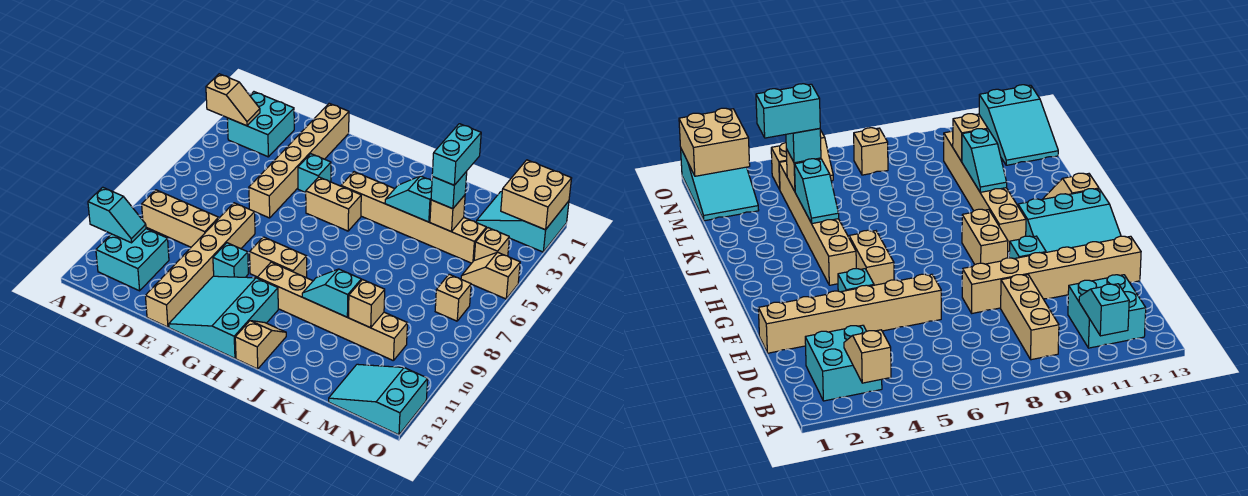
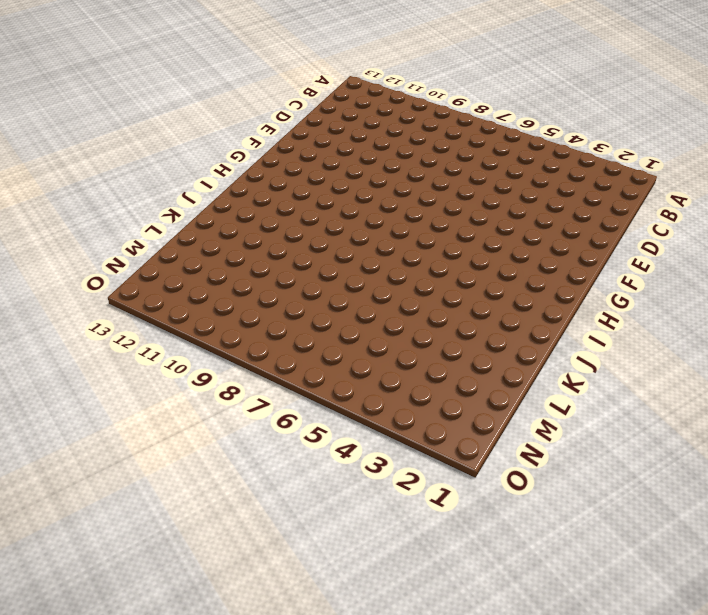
none -> cyan 2x2 brick [227,92,294,157]
none -> tan 1x3 brick [142,190,219,247]
none -> cyan 2x2 brick [96,229,169,291]

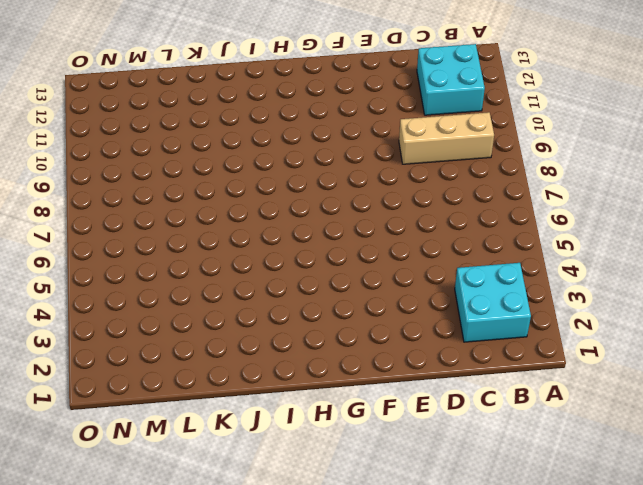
none -> tan 1x6 brick [249,103,349,218]
none -> tan 1x6 brick [145,203,255,327]
none -> cyan 1x1 brick [298,154,331,193]

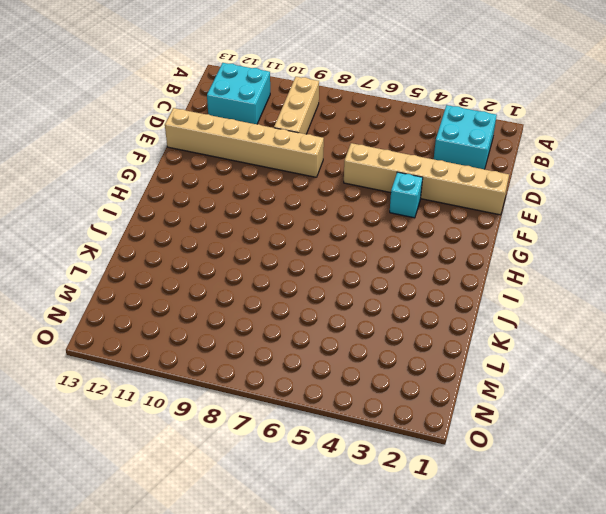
none -> cyan 1x1 brick [213,243,248,277]
none -> cyan 3x3 slope [169,276,278,358]
none -> tan 1x2 brick [306,177,361,231]

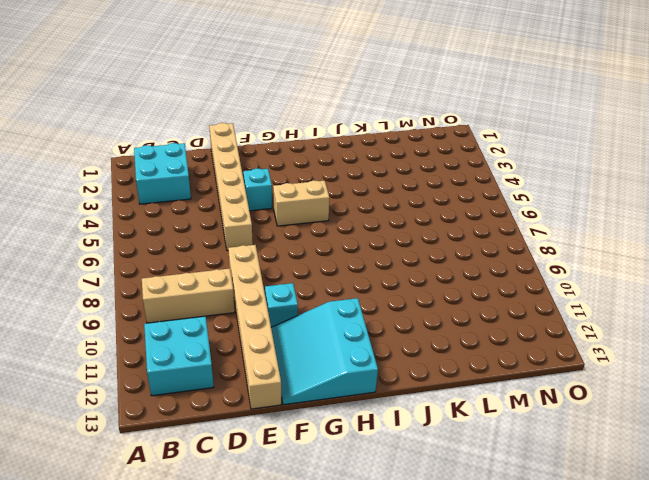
none -> tan 1x2 brick [250,237,307,278]
none -> tan 1x6 brick [341,172,486,263]
none -> tan 1x6 brick [257,262,407,360]

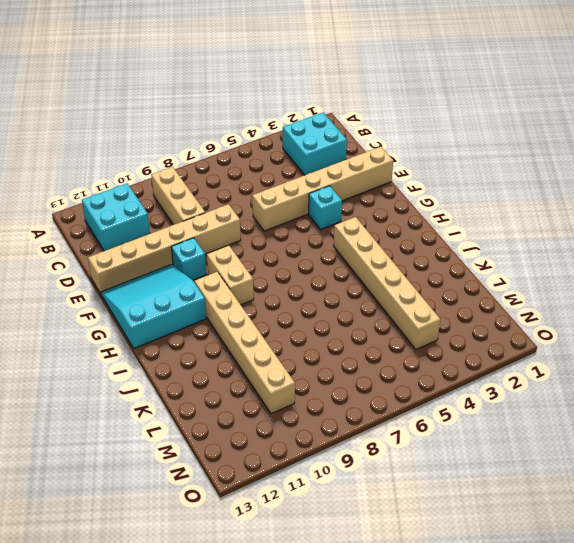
none -> tan 1x2 brick [306,177,361,231]
none -> tan 1x2 slope [235,321,286,369]
none -> cyan 2x3 slope [477,192,569,252]

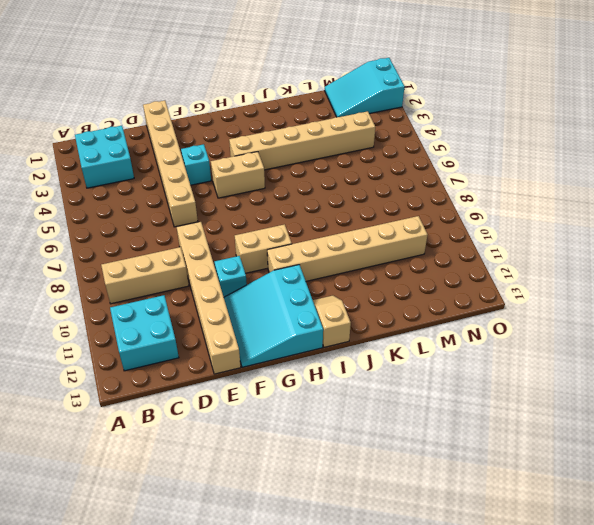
none -> cyan 2x3 slope [329,364,428,435]
none -> tan 1x1 brick [474,228,509,260]
none -> tan 1x2 slope [461,252,520,299]

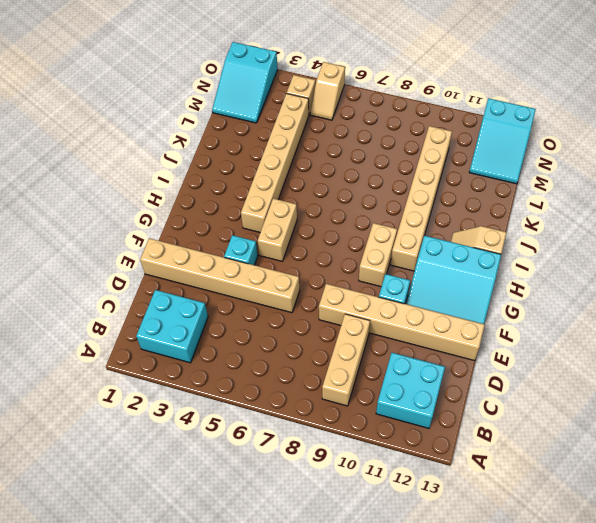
none -> tan 1x1 brick [435,274,471,321]
none -> tan 1x2 slope [206,74,260,126]
none -> cyan 1x2 slope [88,187,146,243]

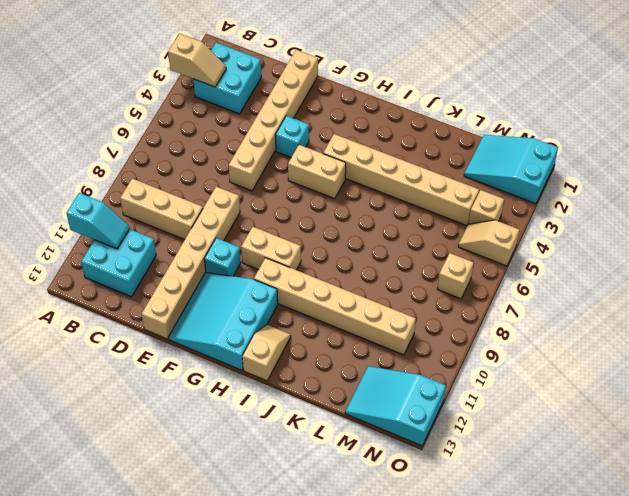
none -> cyan 1x2 slope [385,176,432,222]
none -> cyan 1x2 slope [302,269,361,317]
none -> tan 1x1 brick [430,195,465,232]

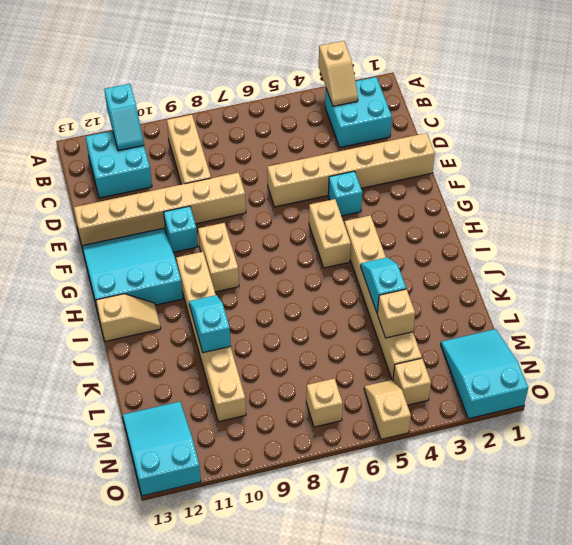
none -> tan 1x1 brick [349,280,385,328]
none -> tan 2x2 brick [501,160,572,230]
none -> cyan 1x1 brick [431,172,467,209]

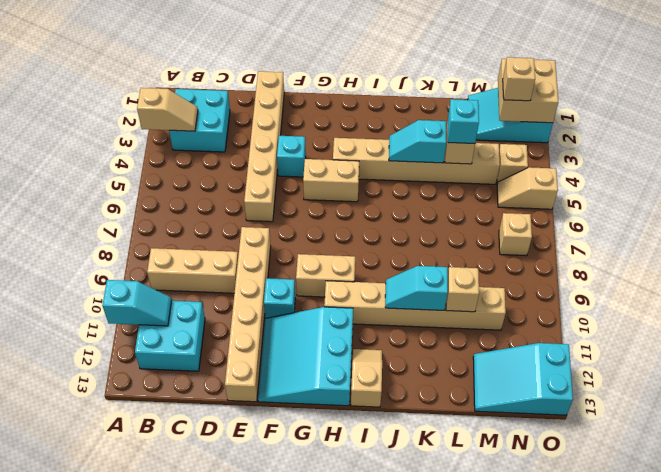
tan 1x1 brick [503,57,535,101] -> none
none -> cyan 1x2 brick [432,124,481,185]

